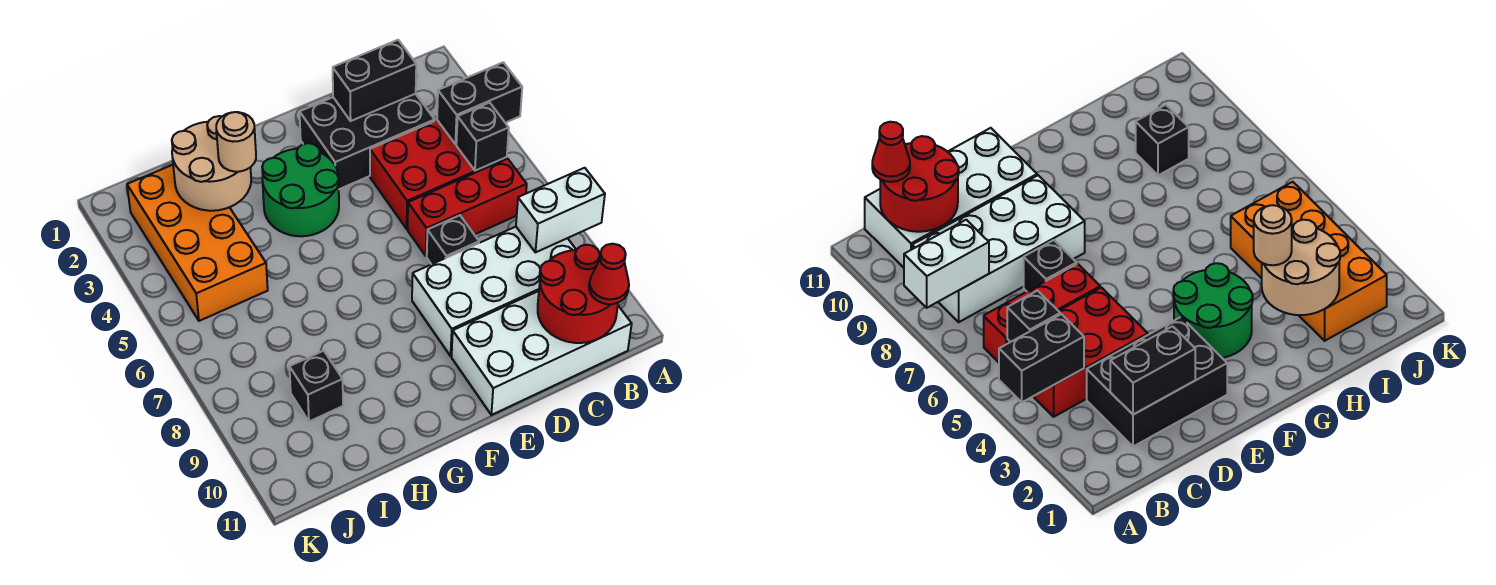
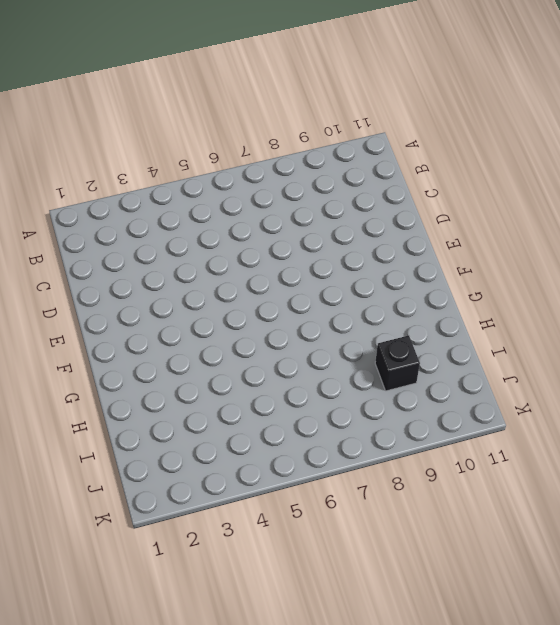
none -> red 2x3 brick [370,120,507,229]
none -> red 1x3 brick [408,159,527,256]
none -> white 2x4 brick [412,227,576,356]

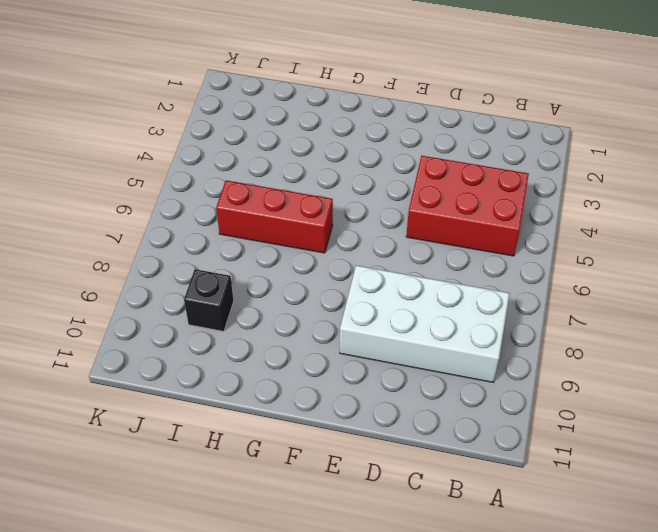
red 1x3 brick [216,180,333,253] -> red 1x3 brick moved to [408,159,527,256]
none -> white 2x4 brick [452,291,632,415]
none -> black 2x3 brick [300,94,435,189]
none -> black 1x1 brick [427,215,479,264]

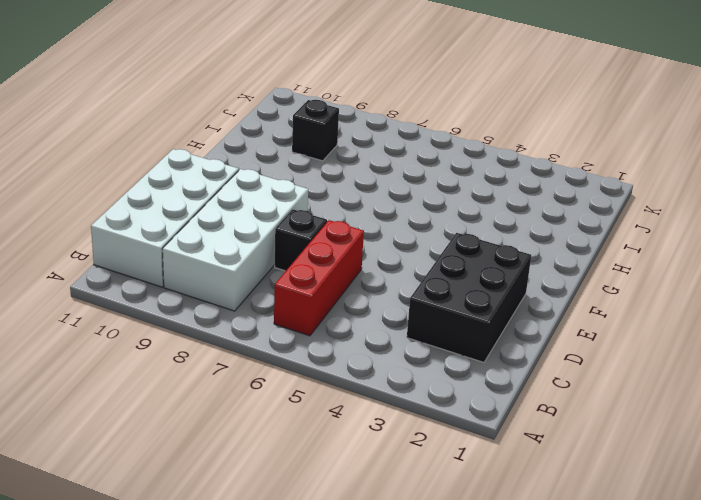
none -> red 2x3 brick [370,120,507,229]
none -> green 2x2 round brick [262,143,339,236]
none -> orange 2x4 brick [127,165,268,321]

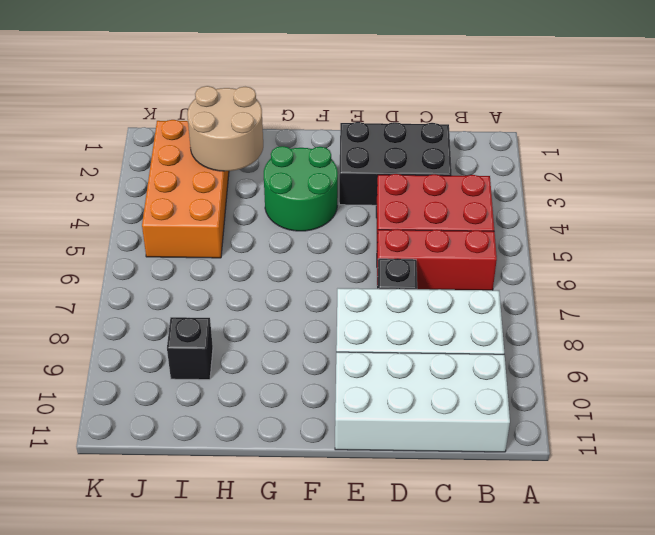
none -> black 1x2 brick [437,62,522,144]
none -> white 1x2 brick [516,168,605,252]
none -> black 1x1 brick [456,102,509,171]

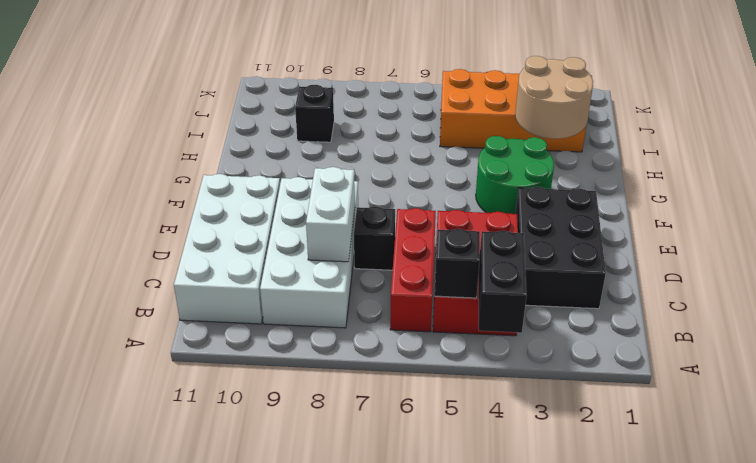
white 1x2 brick [306,167,355,262] -> white 1x2 brick moved to [516,168,605,252]
none -> red 2x2 round brick [538,245,618,343]
none -> black 1x2 brick [333,40,416,121]
none -> red 1x1 cone [589,244,629,304]

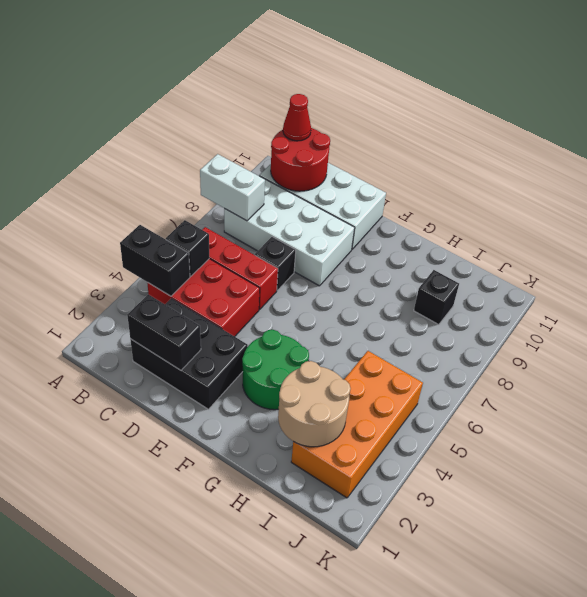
none -> tan 1x1 round brick [216,112,256,172]

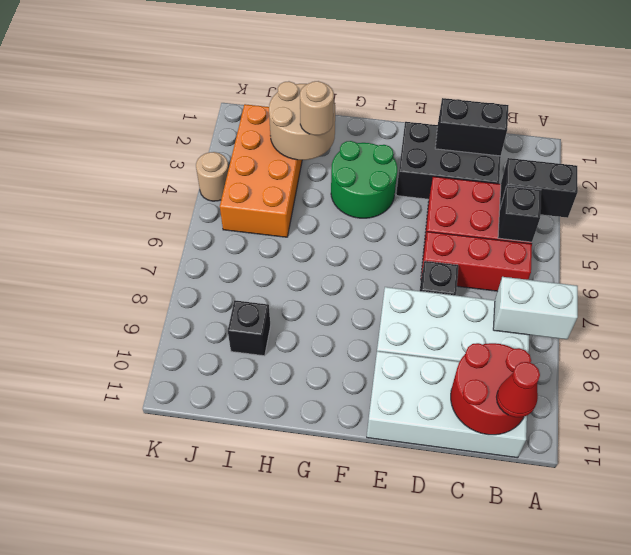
tan 1x1 round brick [196,152,229,201] -> none

